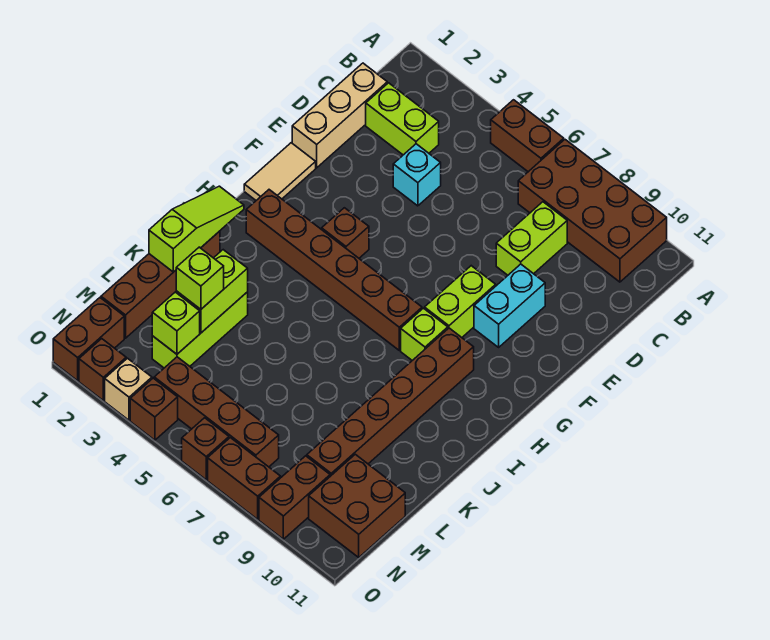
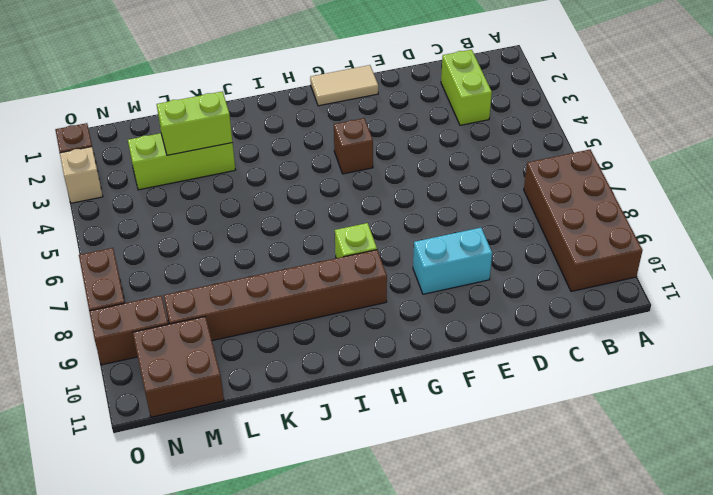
none -> brown 1x2 brick [491,100,564,172]
none -> tan 1x3 brick [292,63,387,168]
none -> lime 1x2 brick [496,202,567,275]

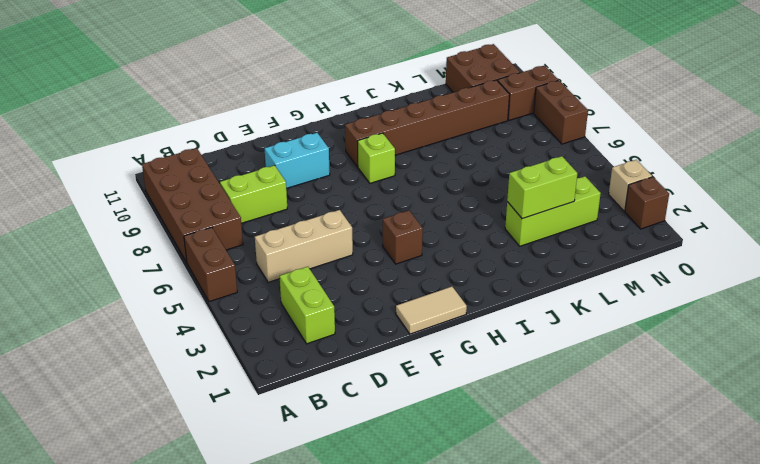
tan 1x3 brick [255,210,353,282] -> tan 1x3 brick moved to [292,63,387,168]
none -> cyan 1x1 brick [393,144,441,206]
none -> lime 1x2 brick [425,266,496,337]
none -> brown 1x6 brick [246,190,422,350]

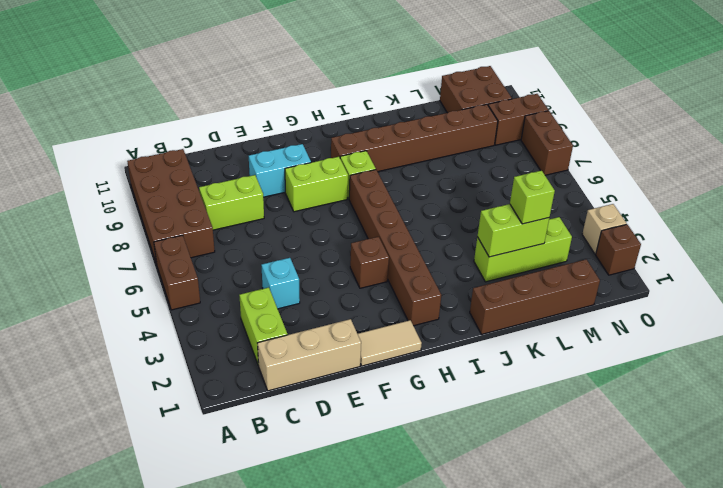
none -> brown 1x2 brick [53,298,124,381]
none -> brown 1x4 brick [154,357,279,467]
none -> brown 1x1 brick [130,378,178,440]

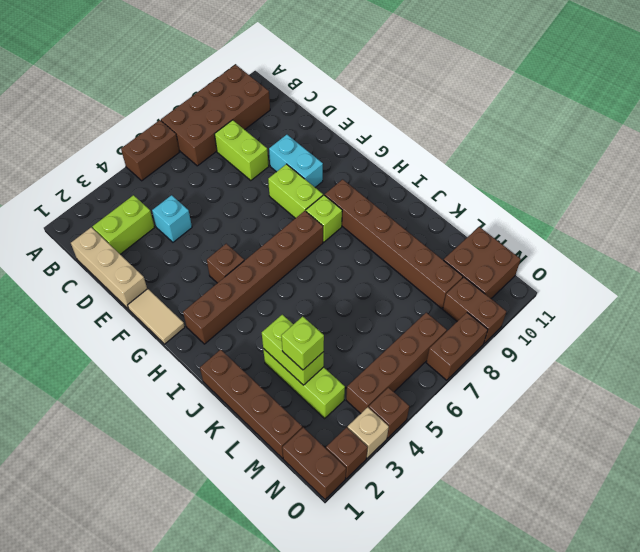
none -> brown 1x1 brick [182,418,229,480]
none -> lime 1x3 slope [149,186,244,272]
none -> lime 1x1 brick [152,292,200,354]

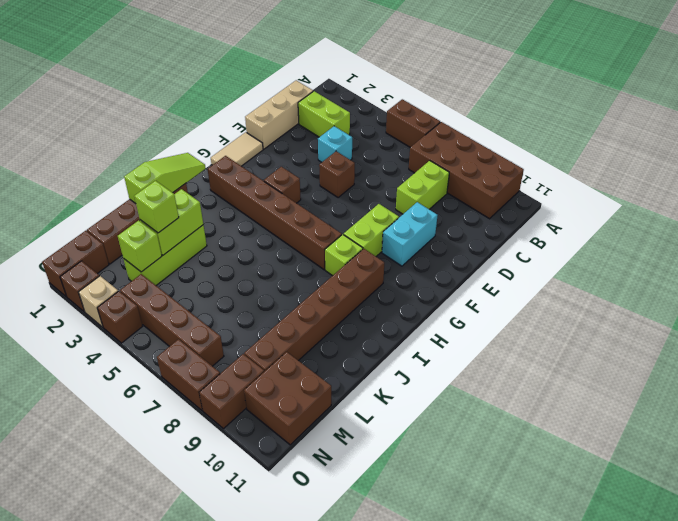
brown 1x1 brick [319,151,355,198] -> brown 1x1 brick moved to [182,418,229,480]

